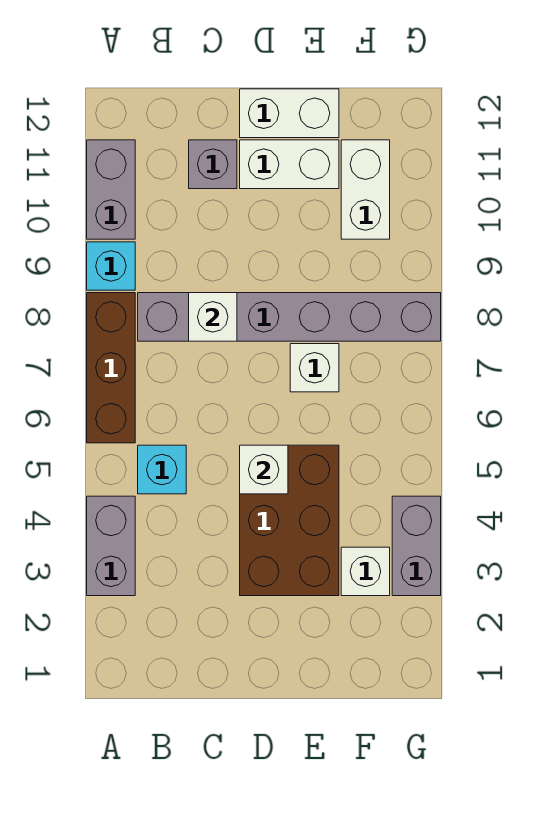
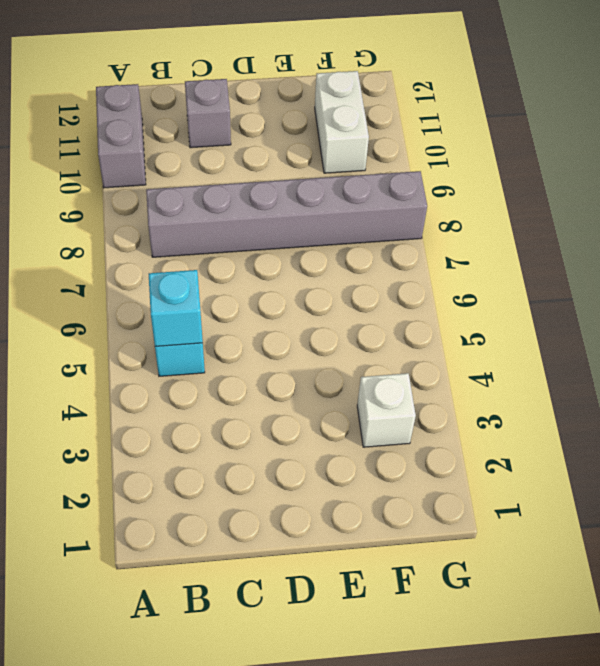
cyan 1x1 brick [149,270,203,346] -> cyan 1x1 brick moved to [87,242,135,290]
none -> grey 1x2 brick [87,496,135,596]
none -> brown 1x3 brick [87,293,135,443]
none -> brown 2x3 brick [240,445,339,596]

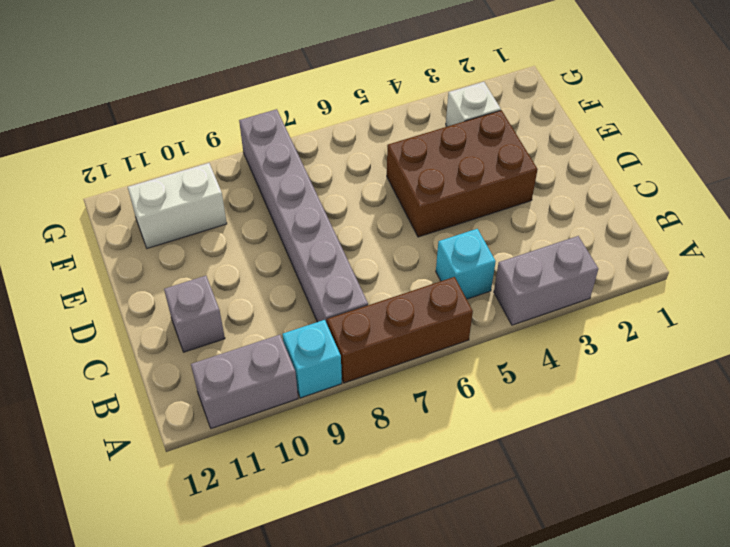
none -> white 1x2 brick [240,140,339,189]
none -> white 1x2 brick [240,89,339,138]
none -> white 1x1 brick [290,344,339,392]

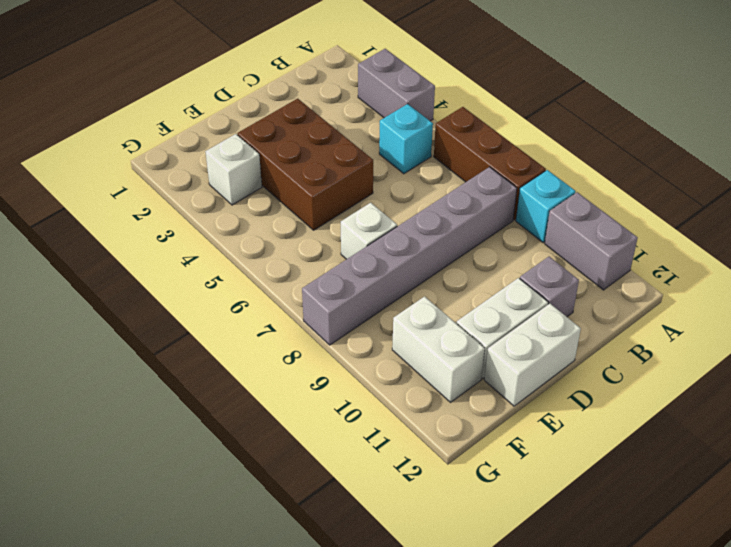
none -> grey 1x2 brick [392,496,441,596]
none -> white 1x1 brick [189,293,237,341]
none -> white 1x1 brick [240,445,288,494]

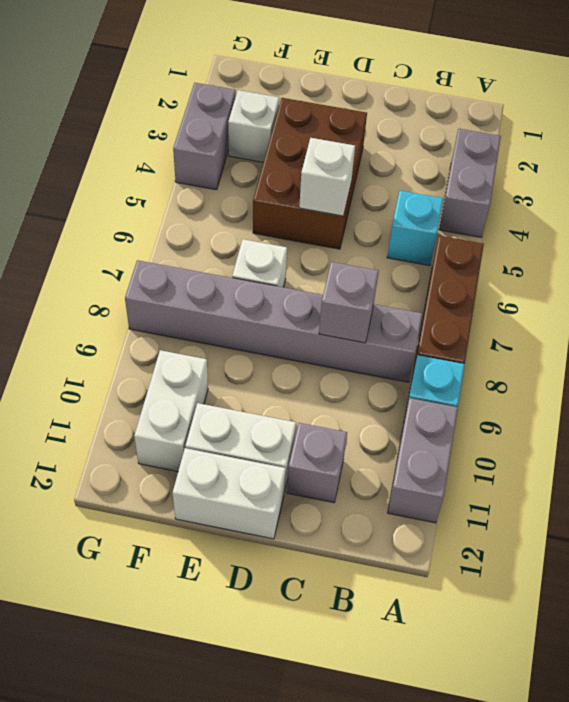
grey 1x1 brick [319,262,379,343] -> white 1x1 brick [189,293,237,341]

